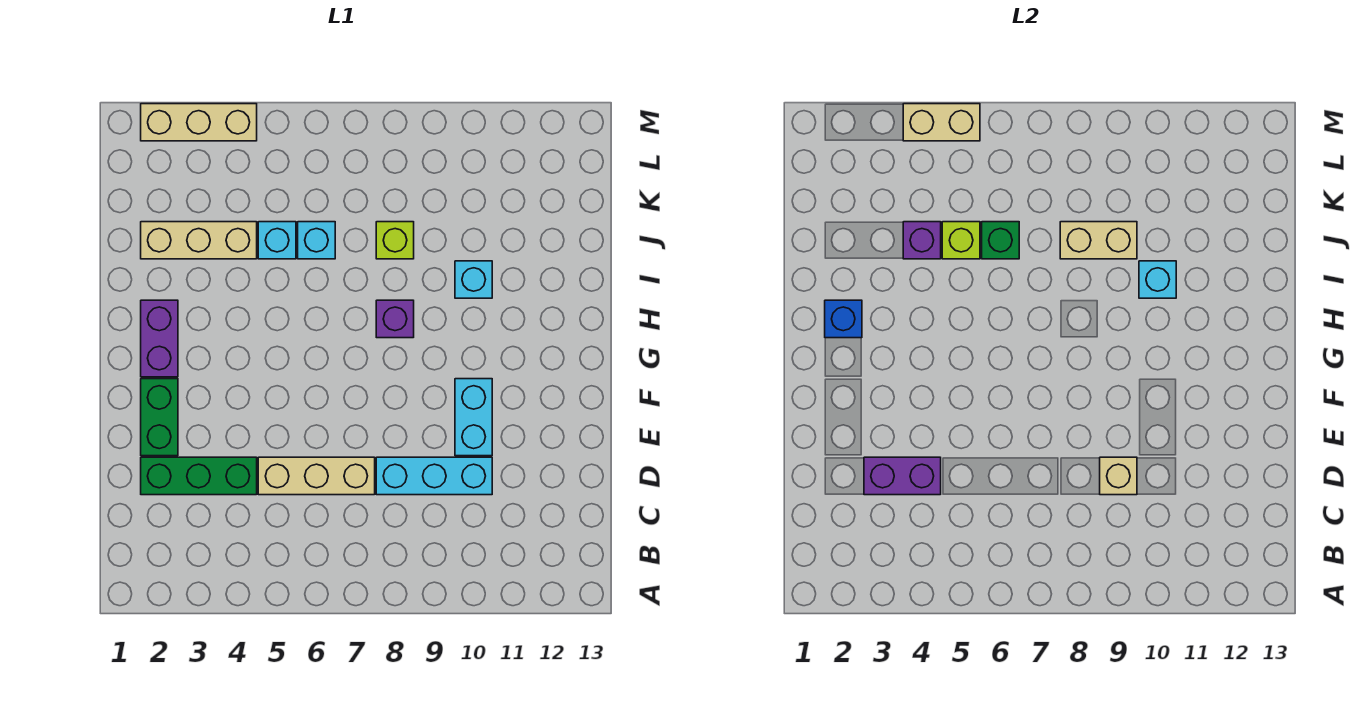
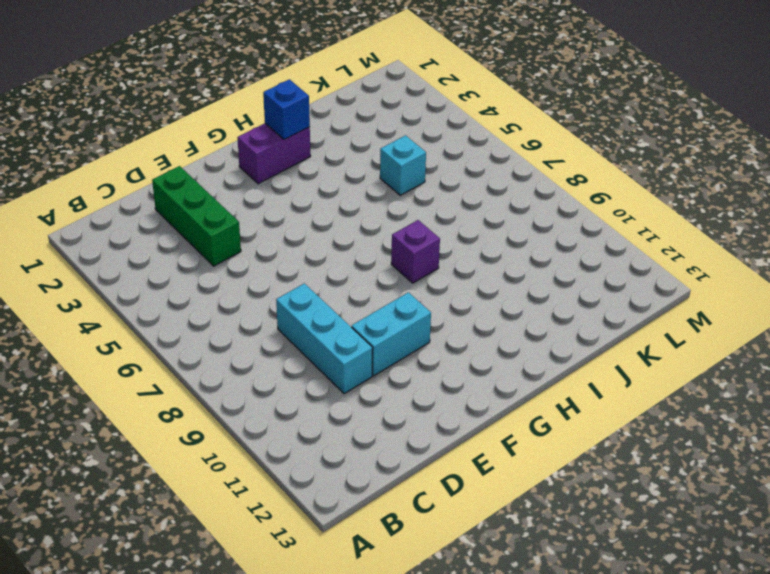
none -> tan 1x3 brick [258,457,375,495]
none -> green 1x2 brick [141,379,178,456]
none -> cyan 1x1 brick [455,261,492,298]

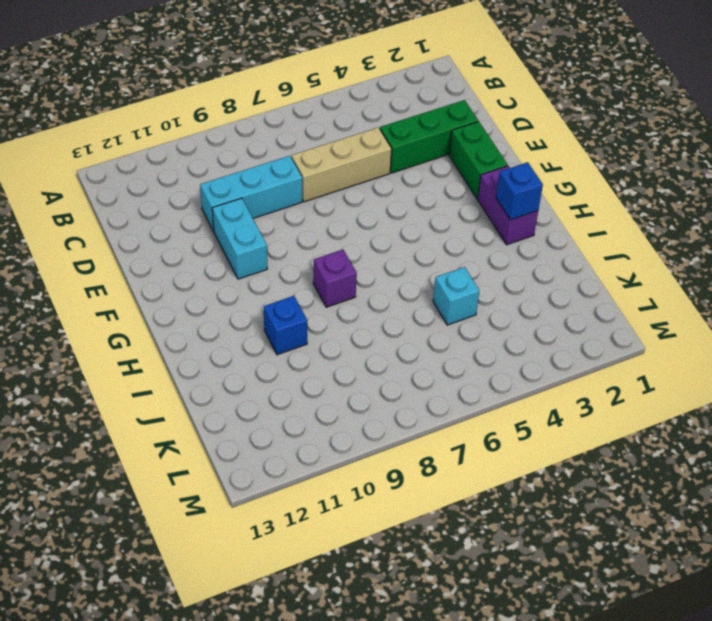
blue 1x1 brick [264,296,307,355] -> cyan 1x1 brick [455,261,492,298]
none -> tan 1x3 brick [141,222,257,259]
none -> cyan 1x1 brick [298,222,335,259]
none -> lime 1x1 brick [376,222,414,259]

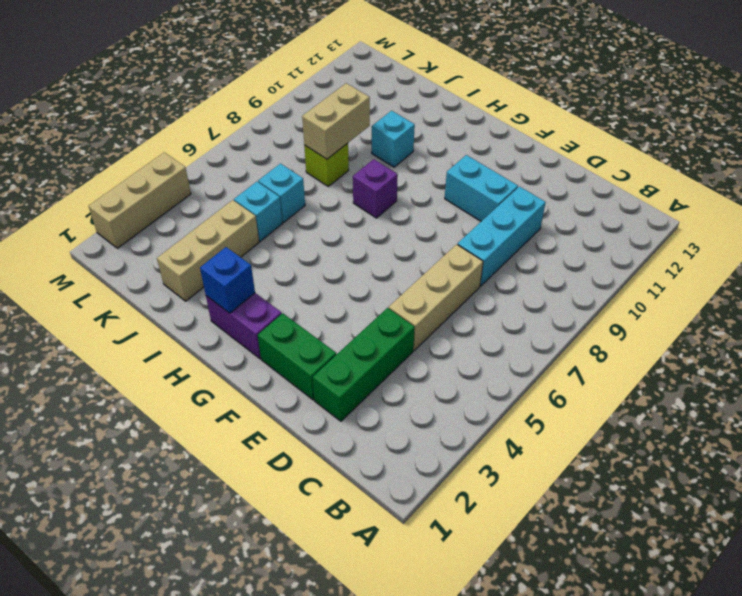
none -> purple 1x2 brick [864,457,941,495]
none -> tan 1x1 brick [1100,457,1137,495]
none -> cyan 1x1 brick [1139,261,1176,298]

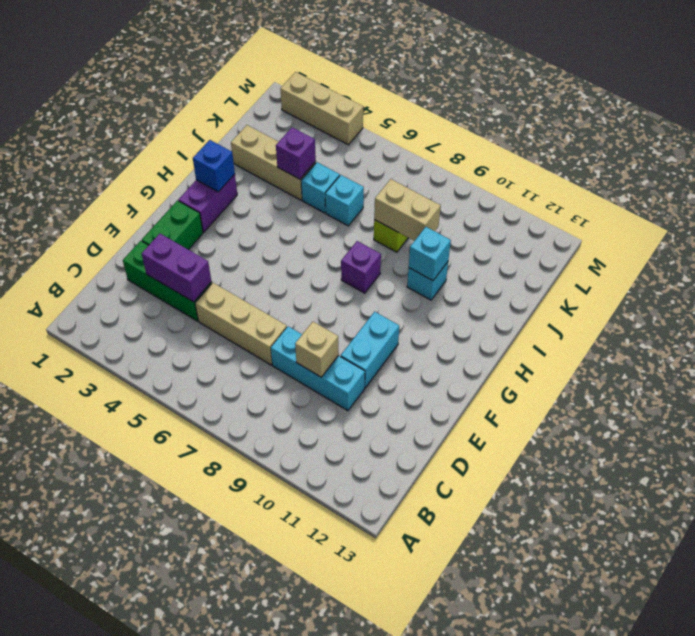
none -> lime 1x1 brick [942,222,980,259]
none -> green 1x1 brick [982,222,1019,259]
none -> tan 1x2 brick [903,104,980,141]

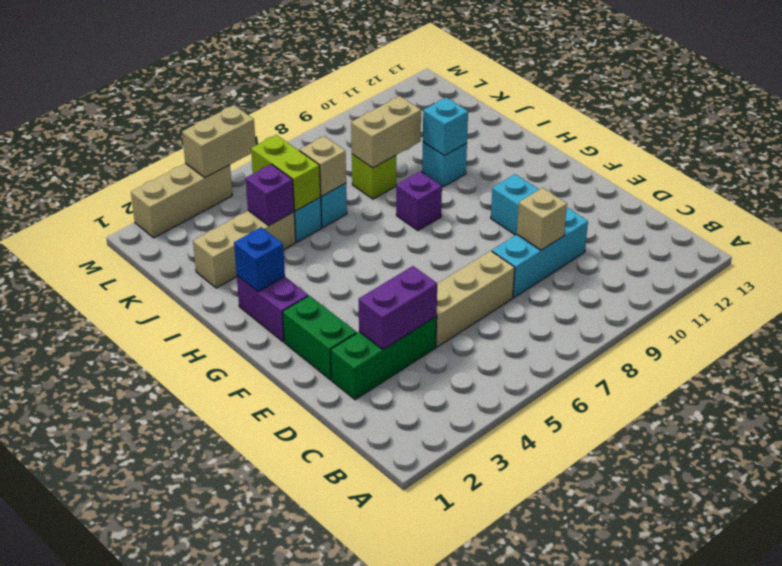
lime 1x2 brick [251,135,320,211] -> lime 1x1 brick [942,222,980,259]
tan 1x1 brick [299,136,346,196] -> green 1x1 brick [982,222,1019,259]

